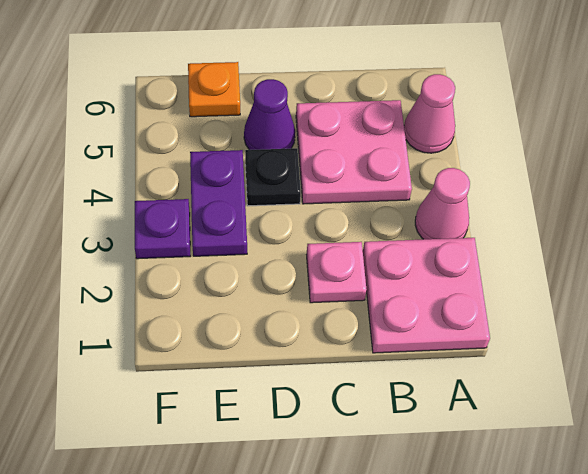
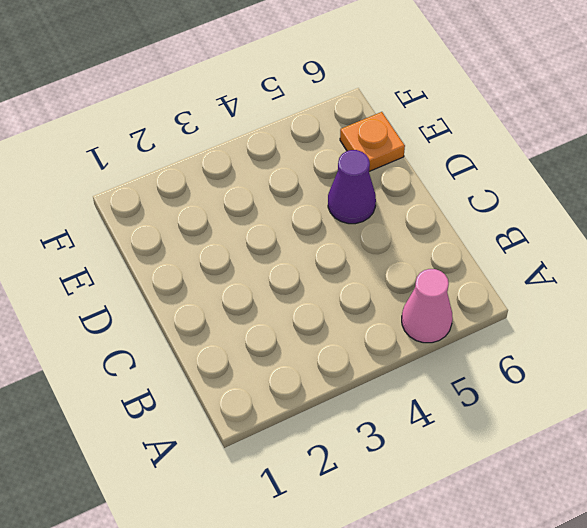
none -> pink 2x2 plate [363,238,490,353]
none -> pink 1x1 cone [415,168,470,239]

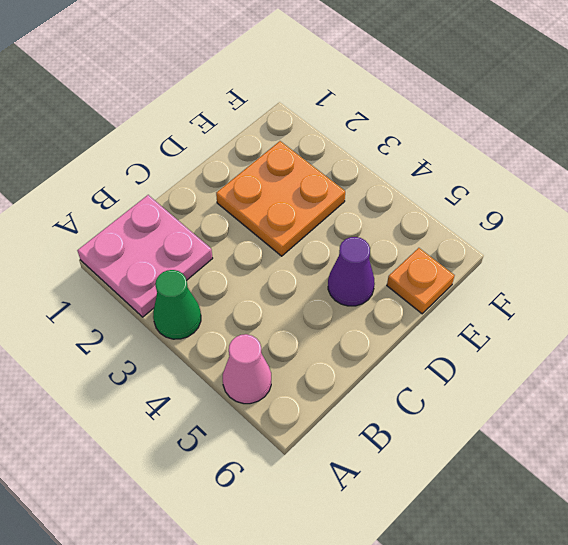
green 1x1 cone [153,270,201,339] -> pink 1x1 cone [415,168,470,239]
orange 2x2 plate [216,141,345,256] -> purple 1x2 plate [190,150,247,256]
none -> pink 2x2 plate [296,100,412,204]
none -> pink 1x1 plate [307,242,367,303]

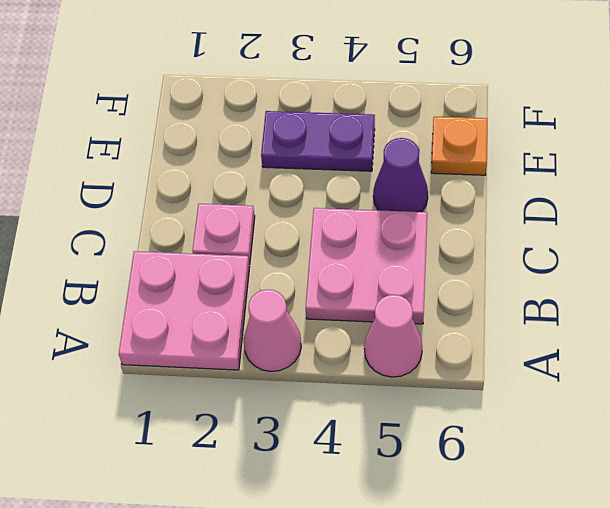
none -> black 1x1 plate [245,148,301,206]
none -> purple 1x1 plate [135,199,190,259]

